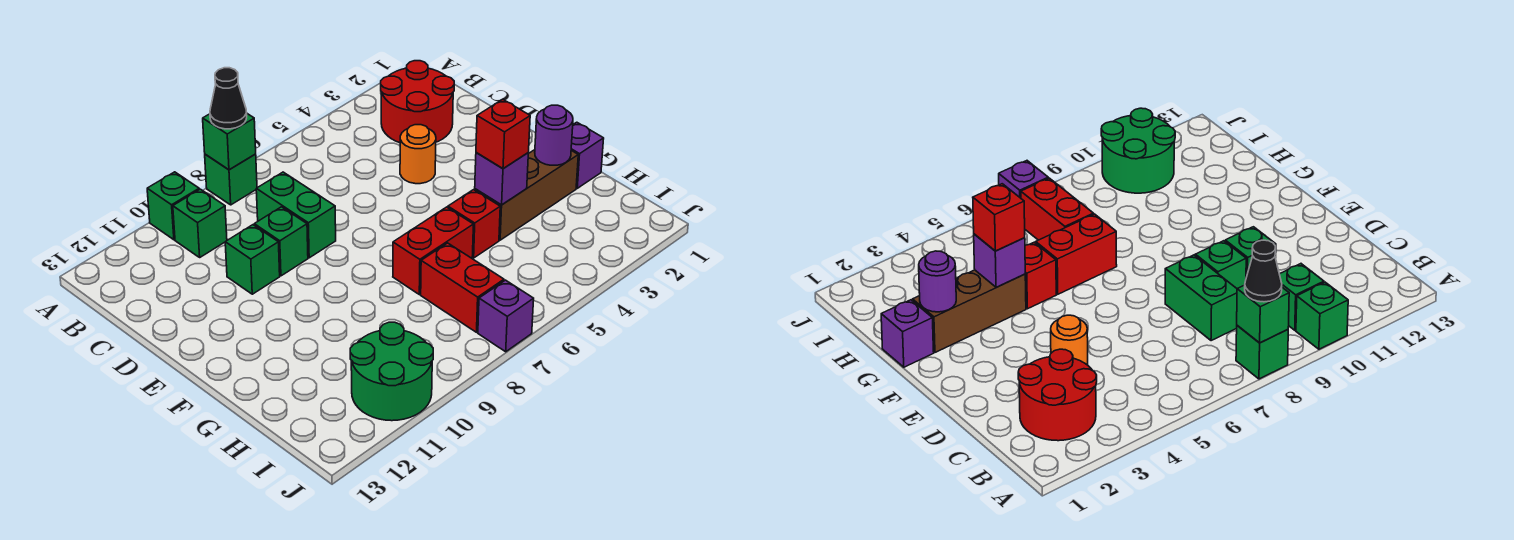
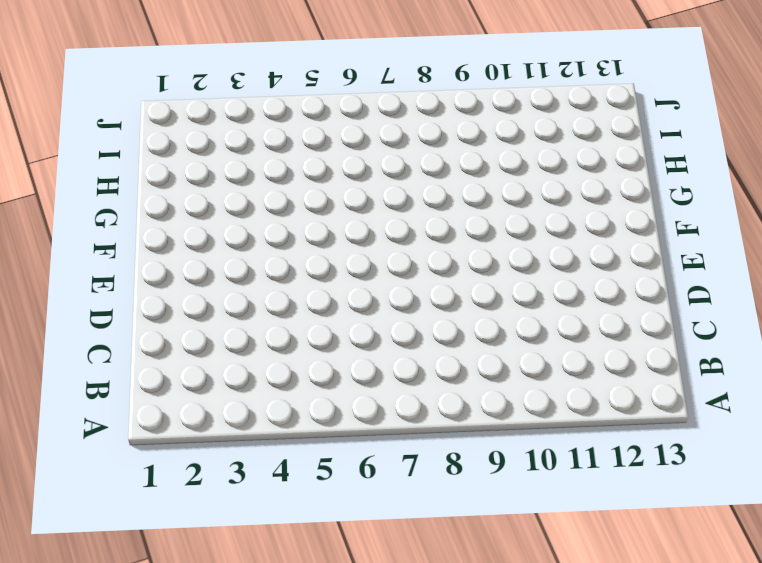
none -> green 1x1 brick [205,154,257,205]
none -> green 1x1 brick [147,172,199,240]
none -> red 2x2 round brick [381,61,454,143]

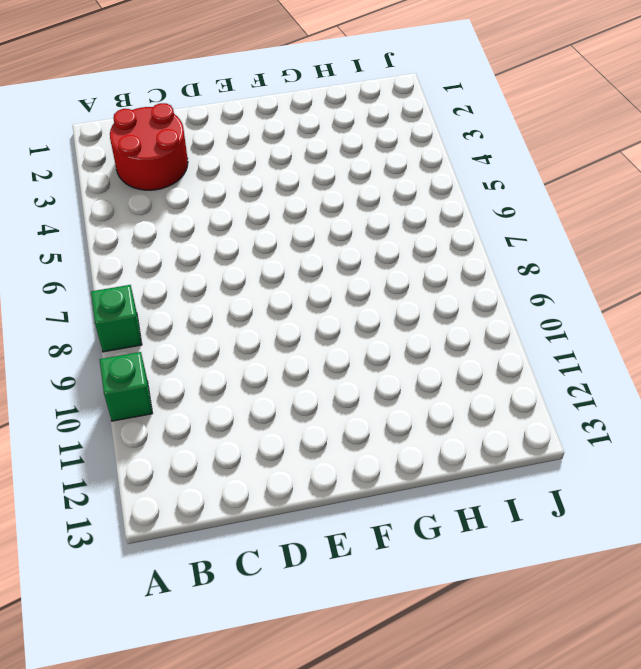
none -> green 1x1 brick [173,189,227,257]
none -> green 1x2 brick [256,172,336,258]
none -> orange 1x1 round brick [400,125,436,184]

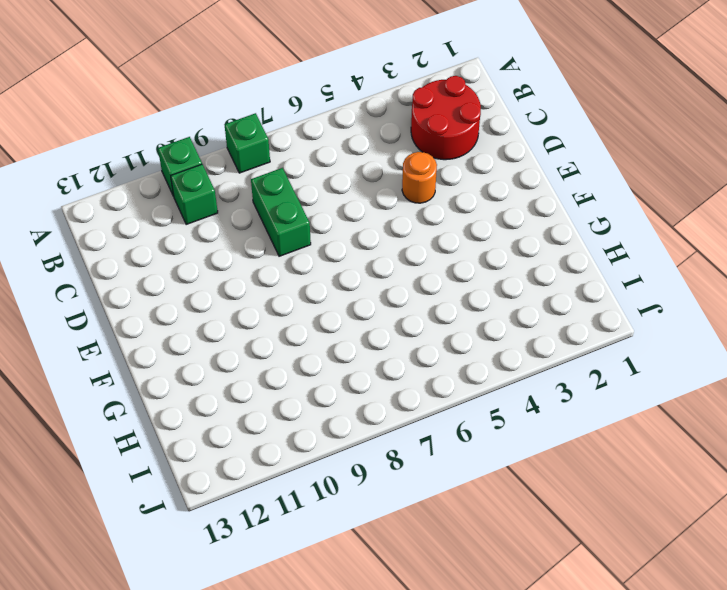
none -> green 1x1 brick [254,207,308,276]
none -> green 1x1 brick [225,225,280,294]
none -> purple 1x1 brick [571,122,604,188]

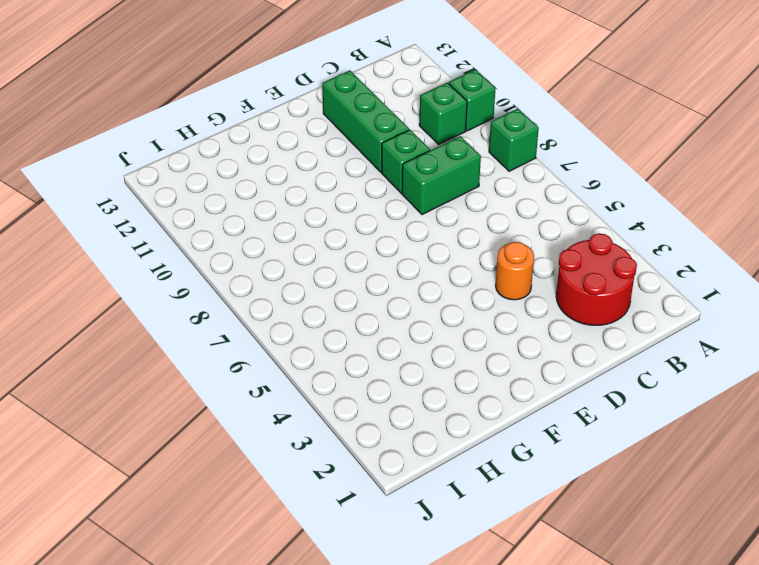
green 1x3 brick [322,71,409,172] -> green 1x1 brick [225,225,280,294]
none -> purple 1x1 brick [571,122,604,188]
none -> brown 1x3 brick [475,150,578,240]
none -> red 1x1 brick [448,190,500,258]

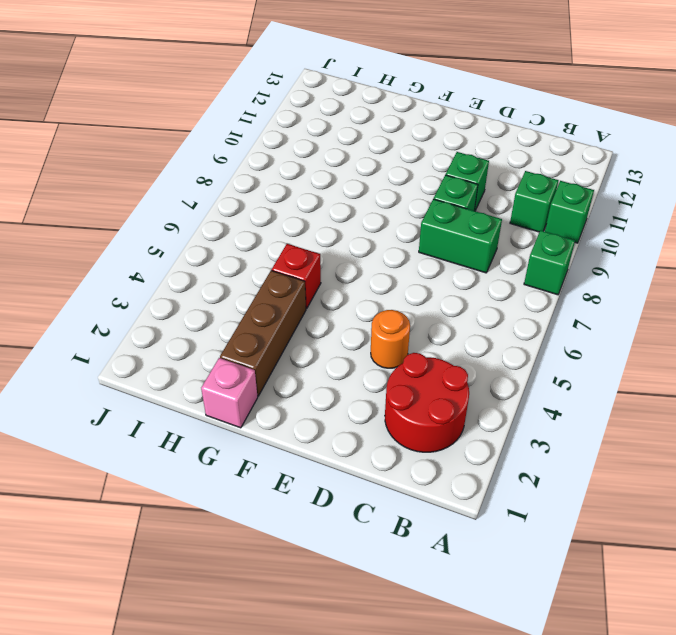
pink 1x1 brick [201,358,258,428] -> purple 1x1 brick [571,122,604,188]
none -> red 1x2 brick [393,207,473,294]
none -> red 1x2 brick [421,243,504,332]
none -> green 2x2 round brick [350,322,433,421]

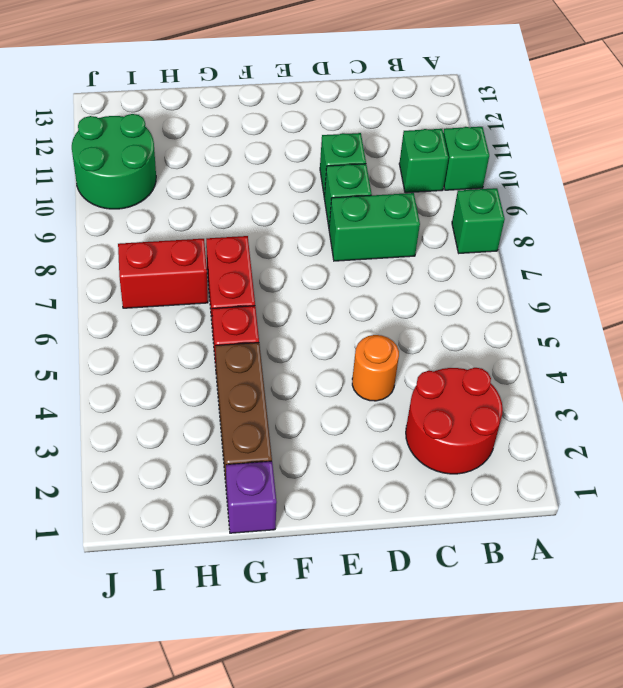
none -> purple 1x1 brick [478,280,534,352]
none -> green 1x1 brick [203,114,256,170]
none -> purple 1x1 round brick [535,105,573,165]

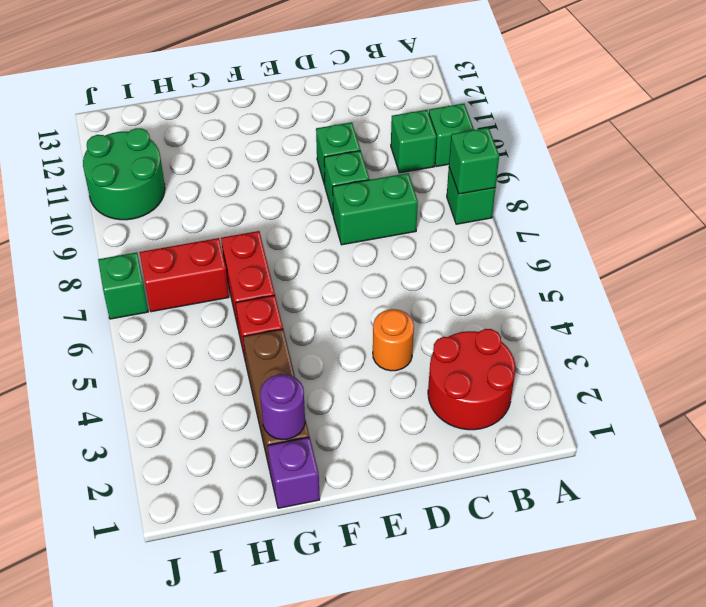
green 1x1 brick [98,252,148,319] -> purple 1x1 brick [478,280,534,352]
none -> purple 1x1 brick [475,152,528,205]
none -> black 1x1 cone [210,68,247,129]
none -> red 1x1 brick [476,99,530,169]

